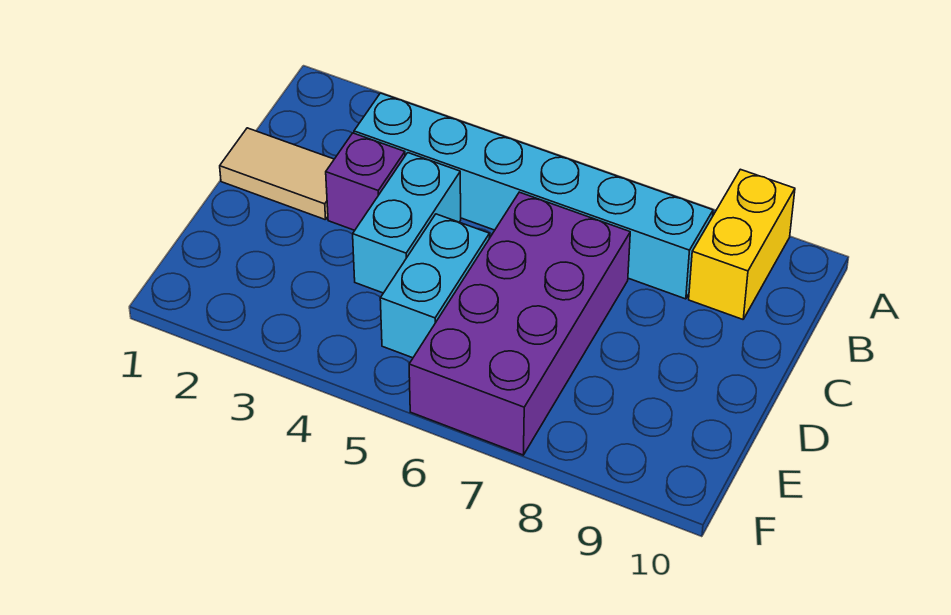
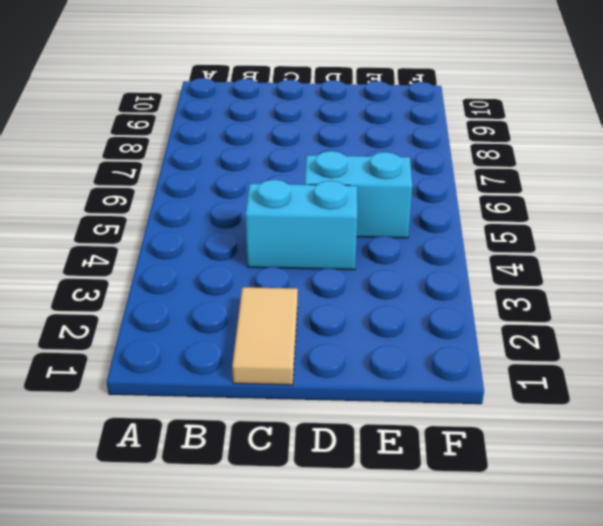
none -> yellow 1x2 brick [689,169,795,319]
none -> cyan 1x6 brick [354,93,713,299]

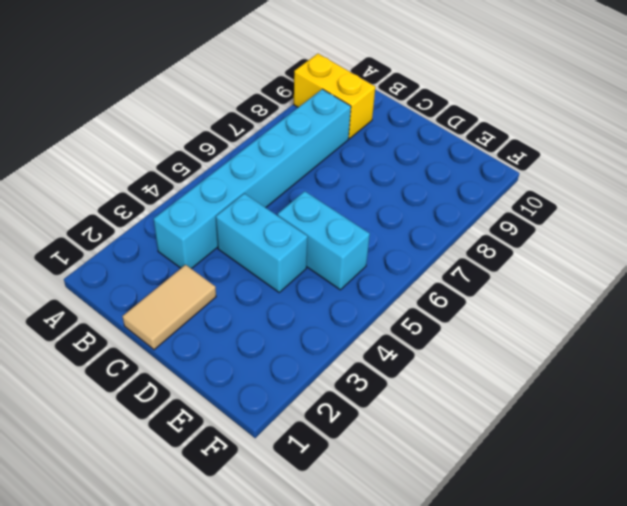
none -> purple 1x1 brick [326,133,405,230]
none -> purple 2x4 brick [409,192,630,455]

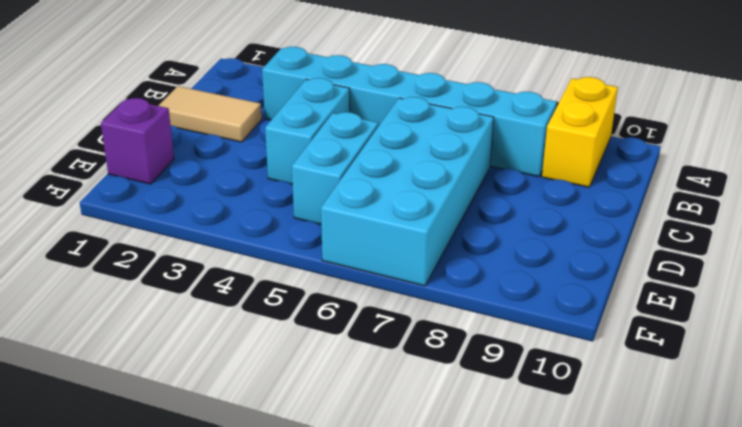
cyan 2x4 brick [321,97,494,286] -> purple 2x4 brick [409,192,630,455]
purple 1x1 brick [101,98,174,184] -> purple 1x1 brick moved to [326,133,405,230]

